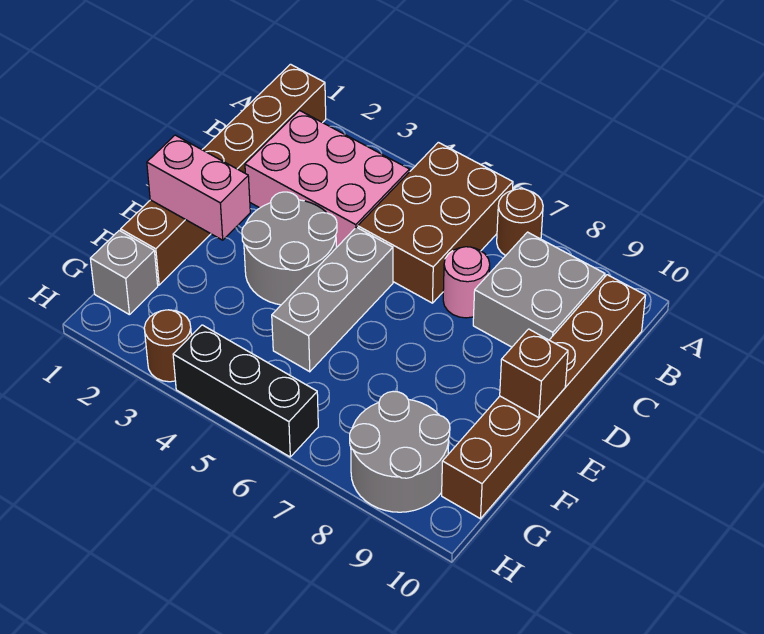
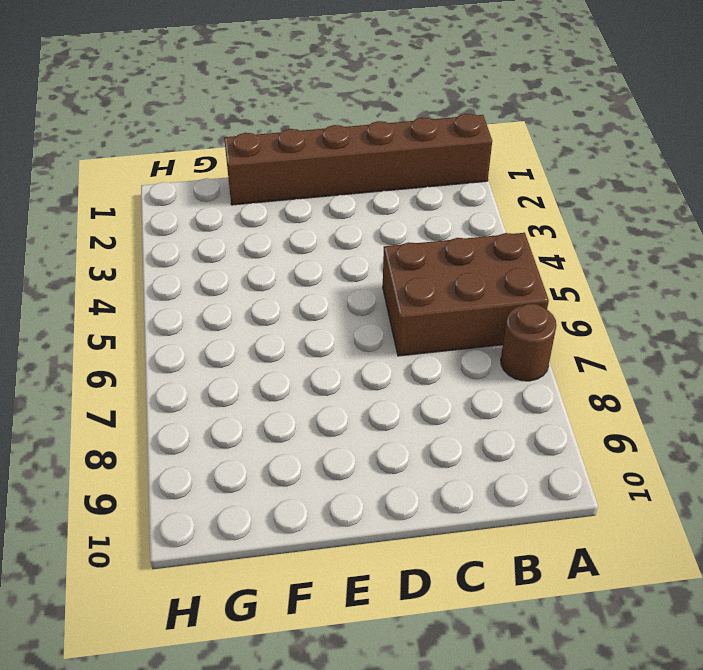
none -> pink 2x3 brick [245,111,410,248]
none -> grey 2x2 brick [473,232,605,347]
none -> brown 1x6 brick [442,275,646,519]

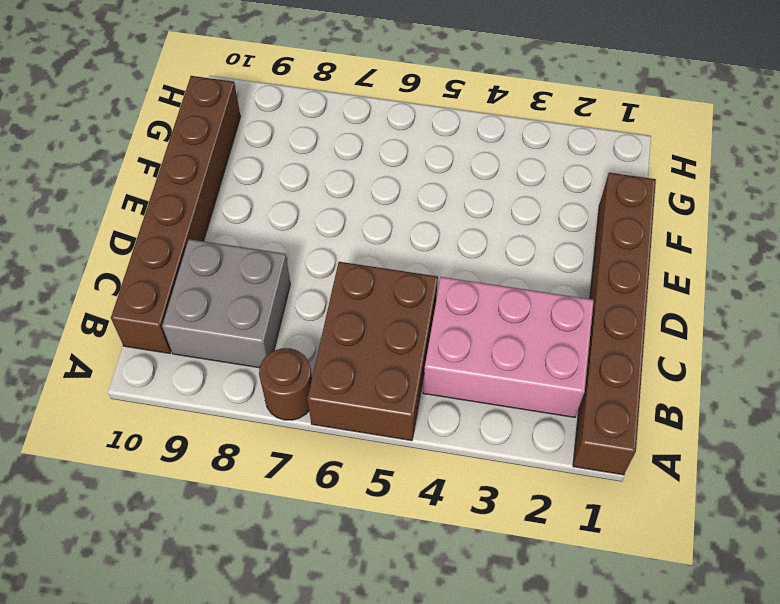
none -> pink 1x1 round brick [443,247,490,318]
none -> grey 2x2 round brick [242,192,337,305]
none -> grey 1x3 brick [272,227,393,372]

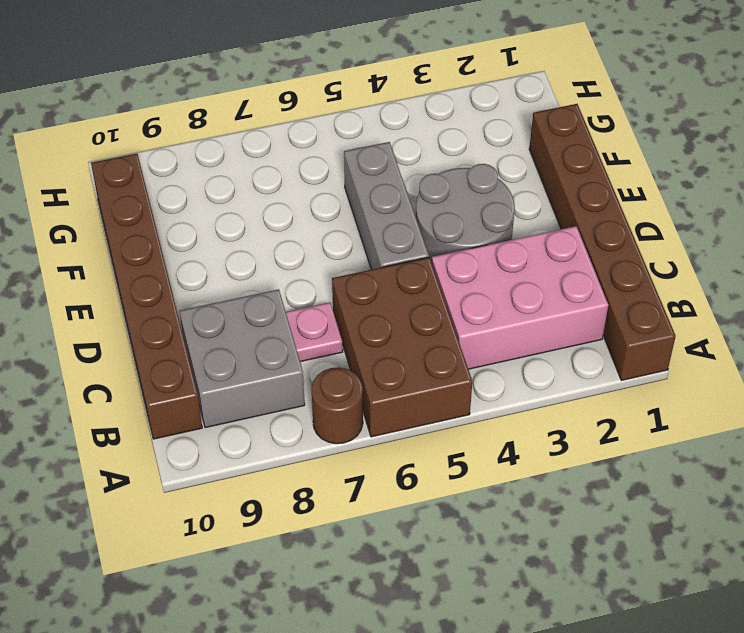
pink 1x1 plate [286,302,343,362] -> pink 1x1 round brick [443,247,490,318]
none -> grey 1x1 brick [90,231,158,315]
none -> grey 2x2 round brick [350,391,450,512]
none -> brown 1x1 round brick [144,310,191,382]

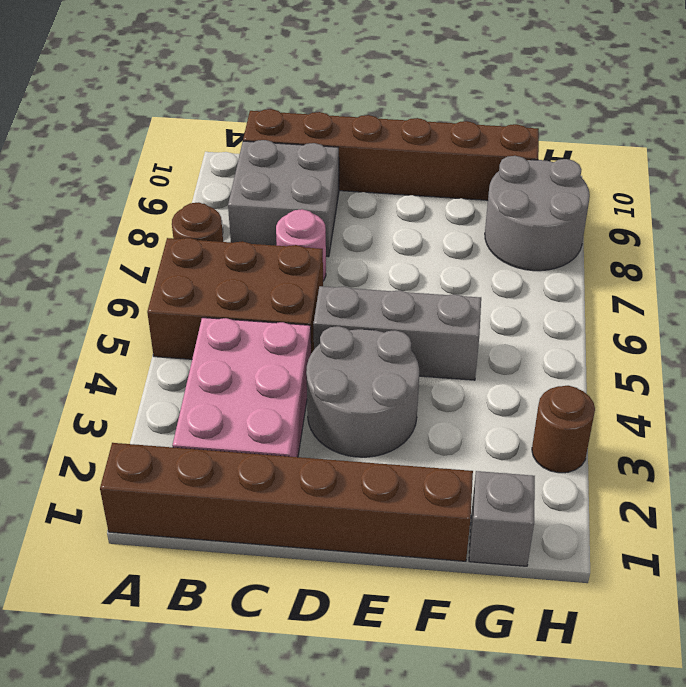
none -> black 1x3 brick [173,325,318,457]
none -> pink 1x2 brick [147,135,250,240]
none -> brown 1x1 brick [500,329,568,418]

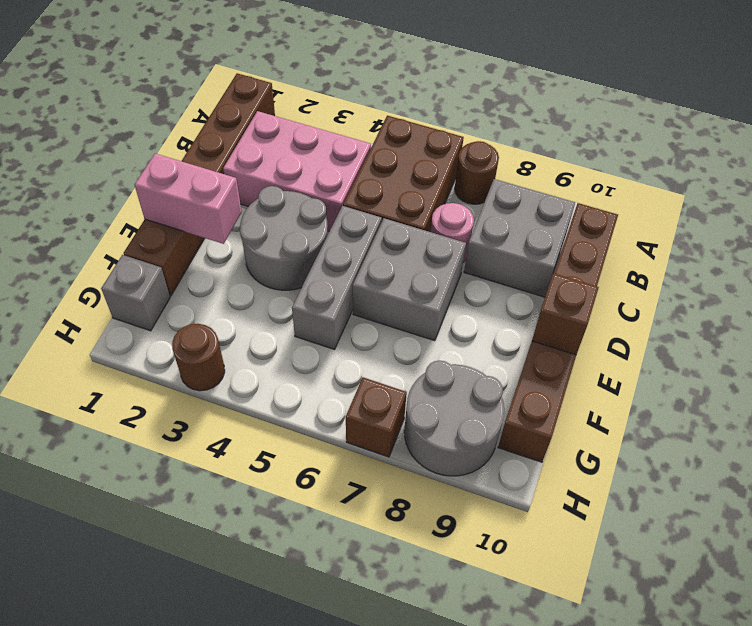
grey 2x2 brick [353,218,466,341] -> none
brown 1x1 brick [346,377,407,457] -> none
none -> black 1x3 brick [173,325,318,457]

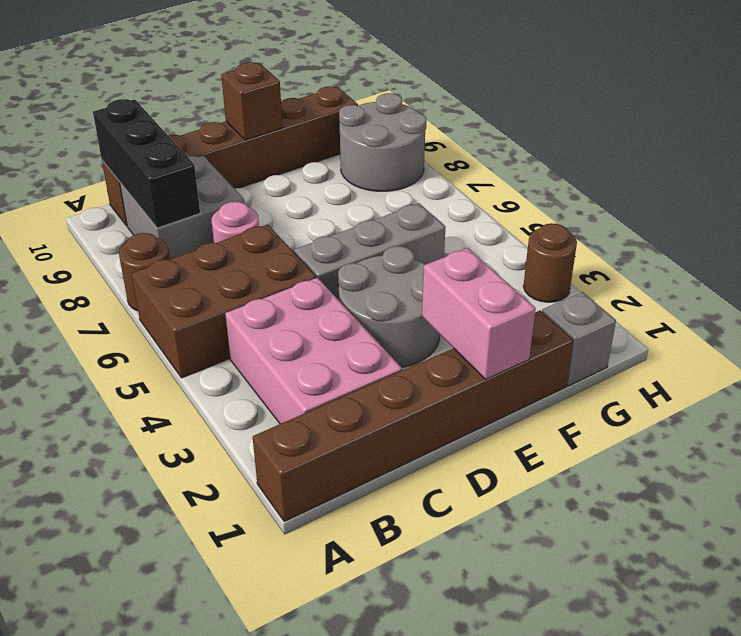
black 1x3 brick [93,99,200,228] -> black 1x3 brick moved to [173,325,318,457]

